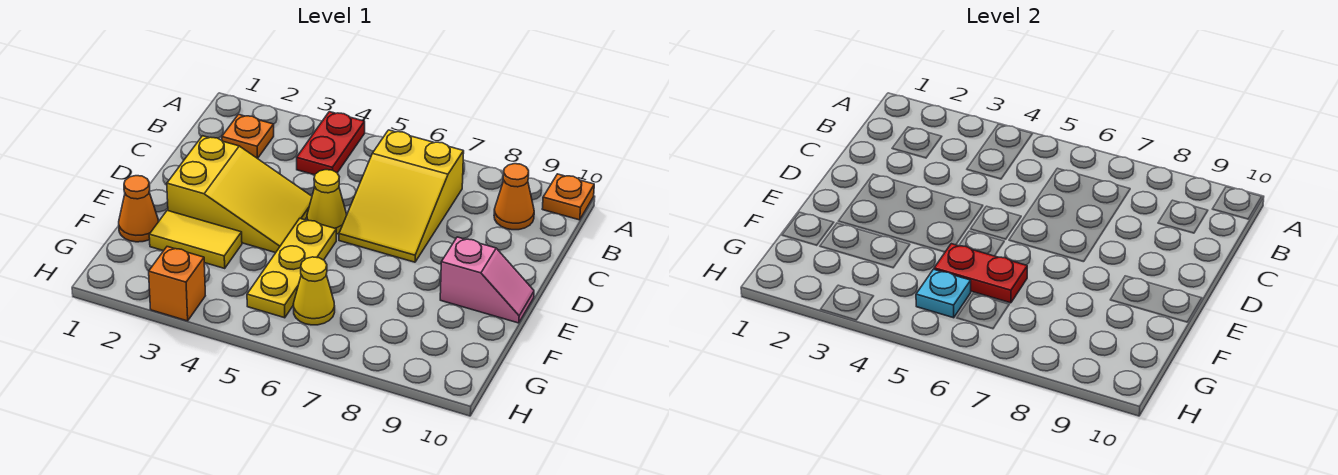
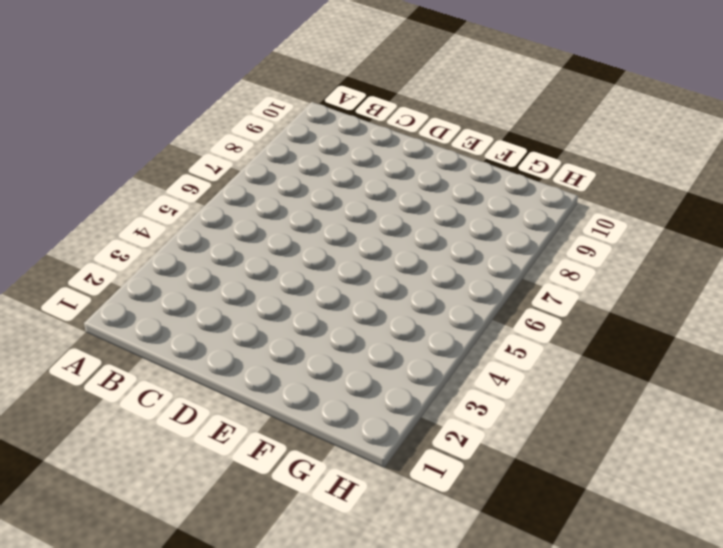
none -> red 1x2 plate [297,112,365,175]
none -> orange 1x1 plate [542,174,594,220]
none -> orange 1x1 plate [222,114,274,159]

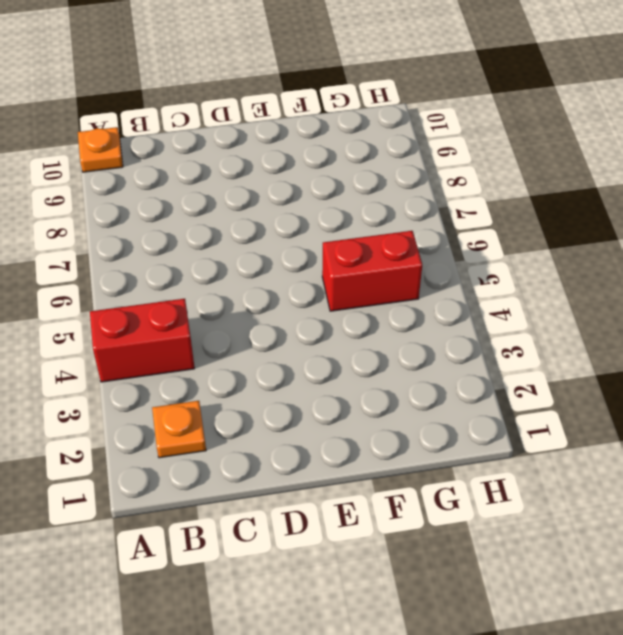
red 1x2 brick [90,299,195,382] -> red 1x2 plate [297,112,365,175]
red 1x2 brick [322,231,422,311] -> yellow 1x3 plate [247,219,336,318]
none -> yellow 2x3 slope [339,130,464,262]
none -> orange 1x1 cone [494,164,534,230]
none -> yellow 2x3 slope [167,136,312,253]

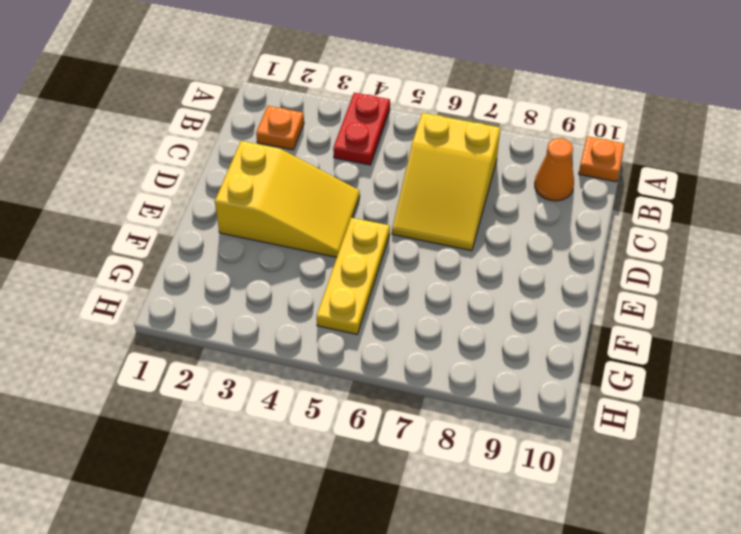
none -> yellow 1x1 cone [307,170,347,234]
none -> pink 1x2 slope [440,237,534,323]
none -> orange 1x1 cone [119,176,159,242]

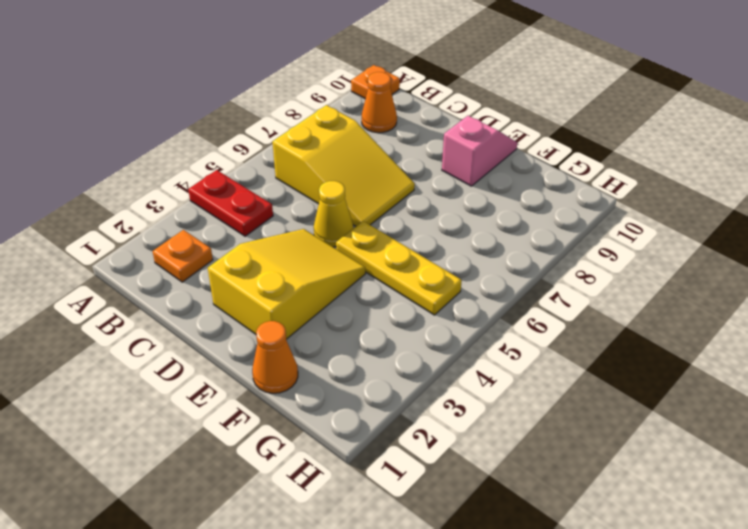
none -> yellow 1x2 tile [149,210,242,268]
none -> yellow 1x1 cone [293,257,335,325]
none -> orange 1x1 brick [149,247,205,321]

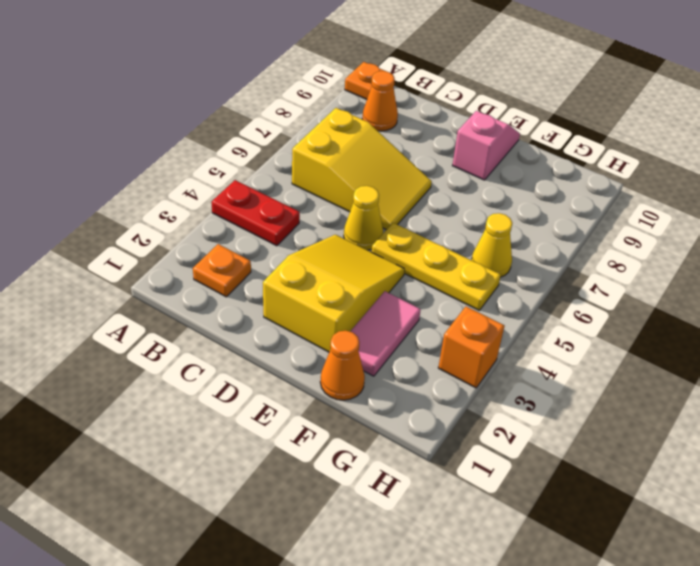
pink 1x2 tile [350,291,421,376] -> yellow 1x2 tile [149,210,242,268]
none -> red 1x2 plate [934,244,1027,303]
none -> cyan 1x1 plate [916,269,971,318]

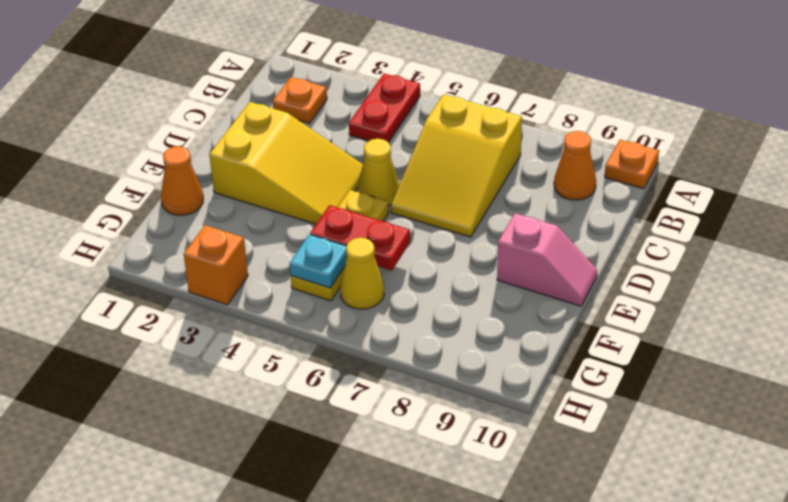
none -> yellow 1x2 tile [149,210,242,268]

